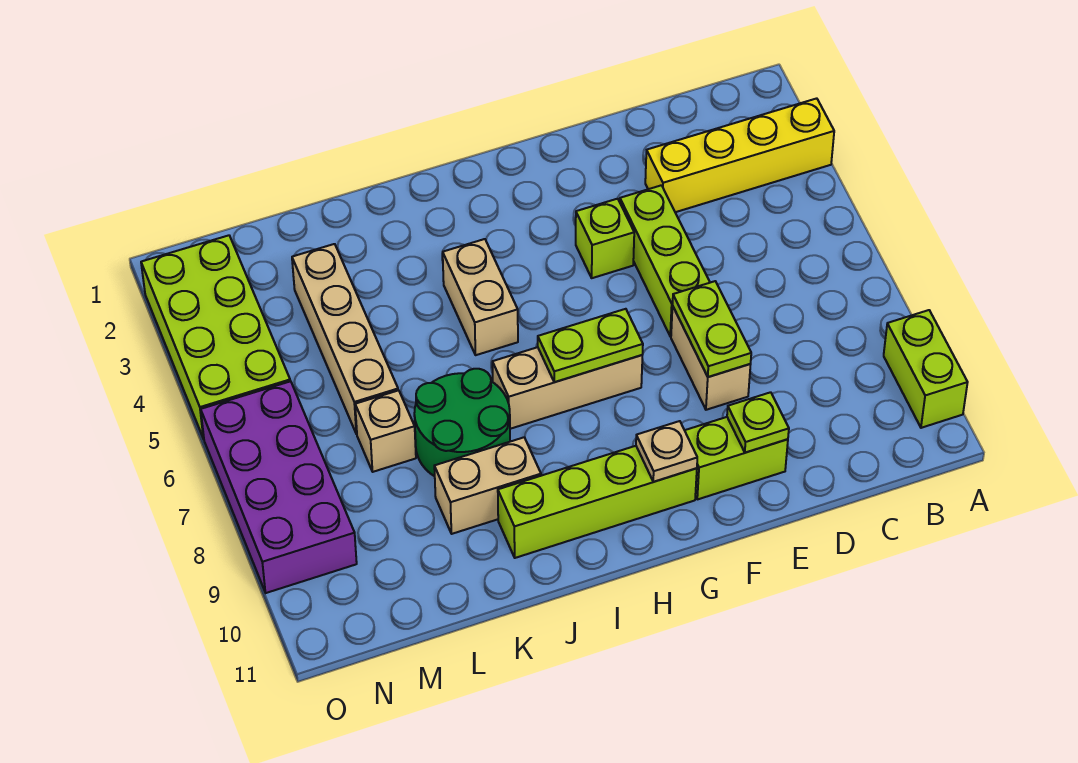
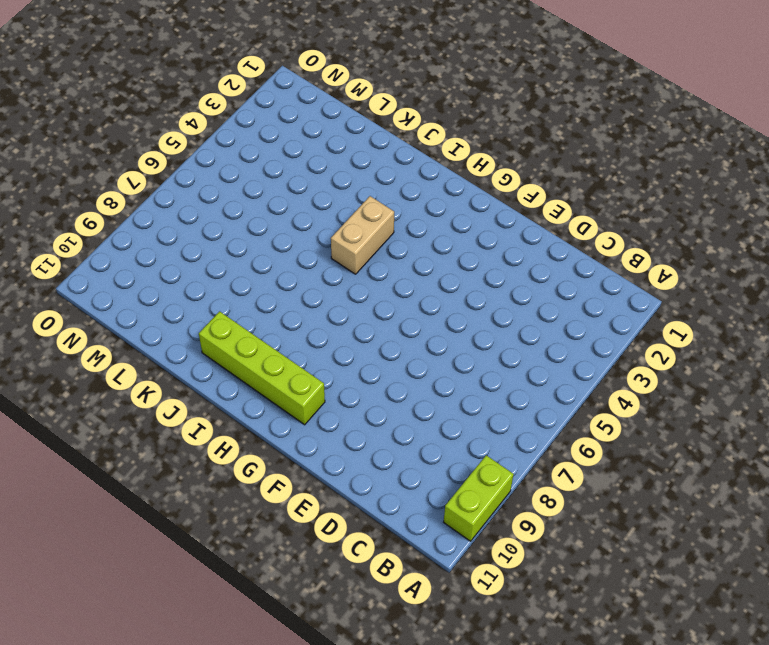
none -> yellow 1x4 brick [645,98,834,212]
none -> lime 1x3 brick [620,185,710,336]
none -> tan 1x2 brick [671,306,751,410]

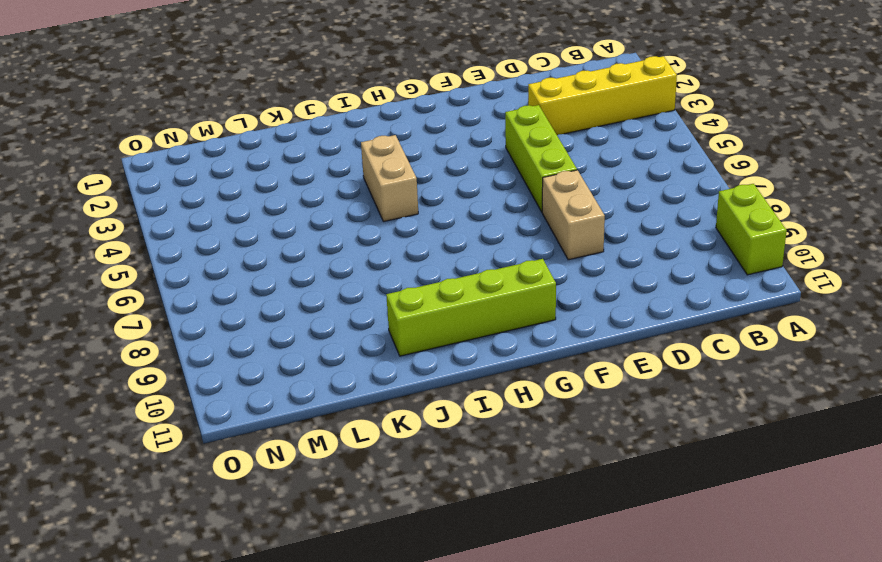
none -> lime 1x2 brick [685,417,788,499]
none -> lime 1x1 brick [576,199,634,278]
none -> tan 1x3 brick [492,347,642,429]

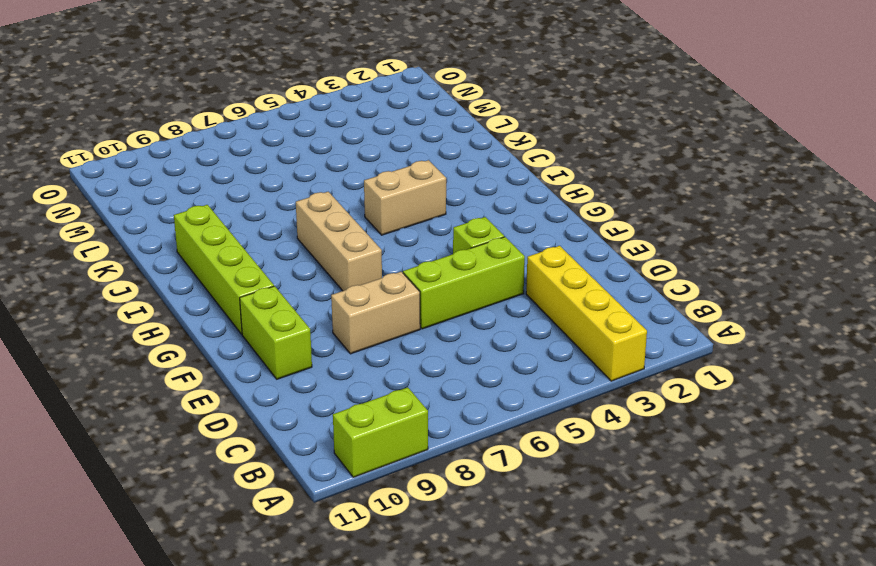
none -> green 2x2 round brick [414,369,510,476]
none -> tan 1x2 brick [434,437,541,534]
none -> tan 1x4 brick [292,244,398,434]

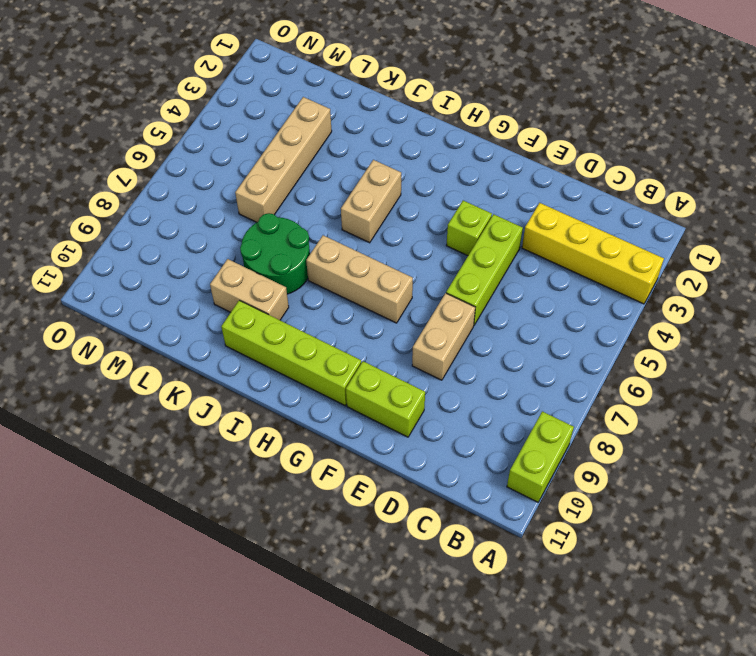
none -> tan 1x1 brick [355,390,416,472]
none -> lime 2x4 brick [141,235,290,439]
none -> purple 2x4 brick [201,381,357,593]

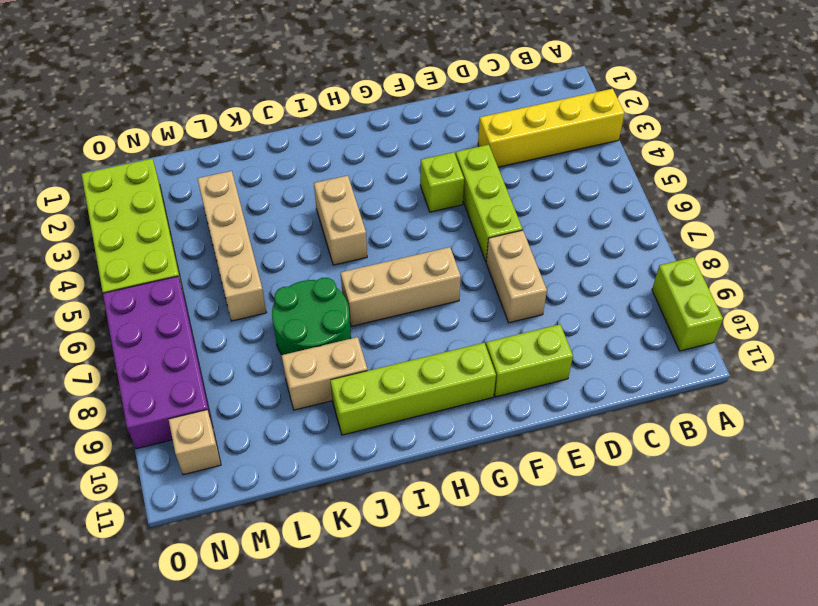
tan 1x1 brick [169,410,221,475] -> tan 1x1 brick moved to [355,390,416,472]
none -> lime 1x2 plate [673,281,751,377]
none -> lime 1x1 plate [727,392,789,453]
none -> lime 1x2 plate [538,309,643,382]

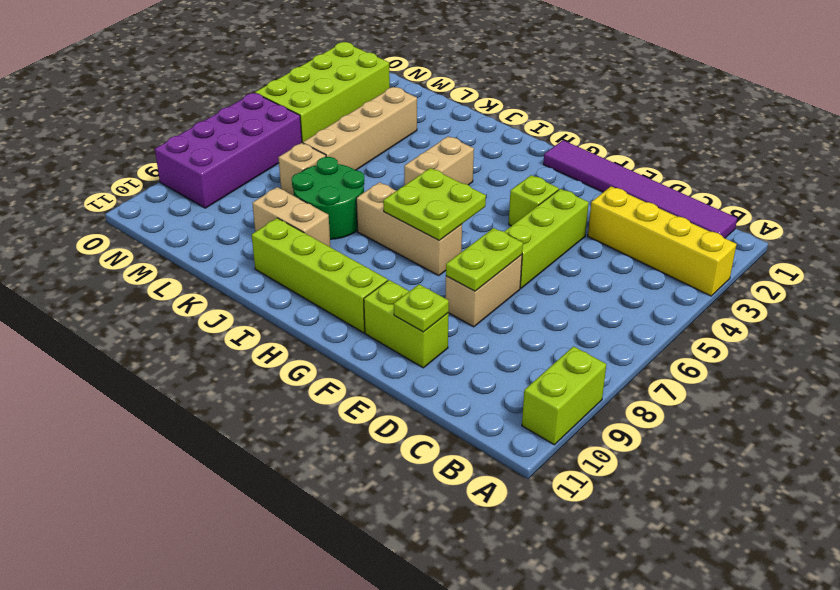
purple 1x6 tile [543,140,737,238] -> none
lime 2x2 plate [383,168,486,240] -> lime 1x2 plate [538,309,643,382]
none -> tan 1x1 plate [636,421,697,482]

